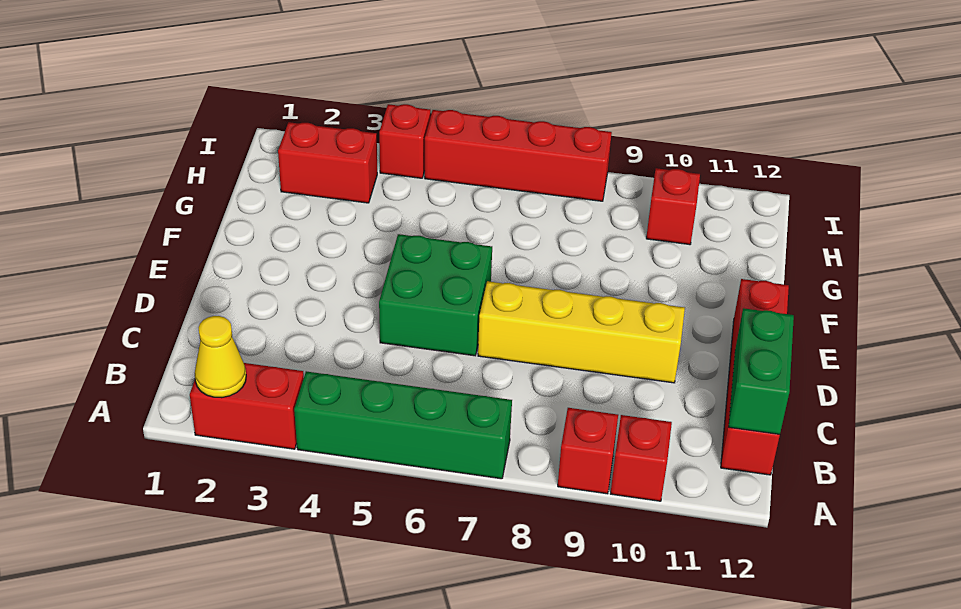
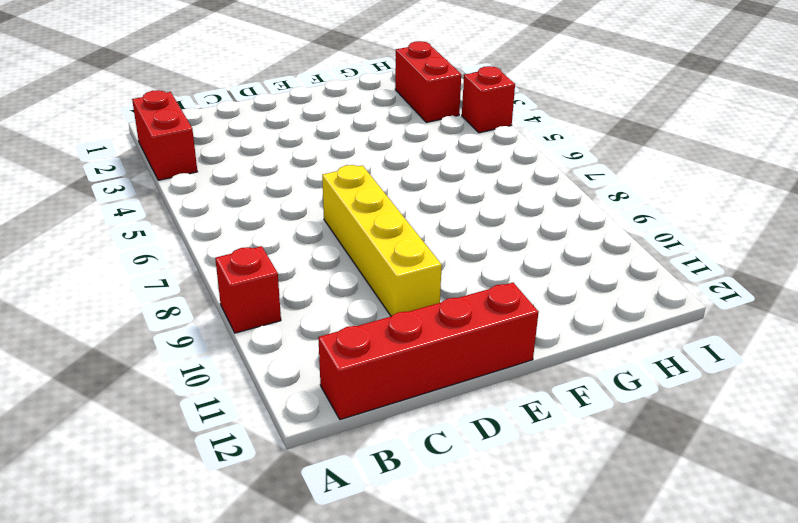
none -> green 1x4 brick [294,371,512,479]
none -> red 1x1 brick [610,415,672,501]
none -> green 2x2 brick [379,234,492,356]

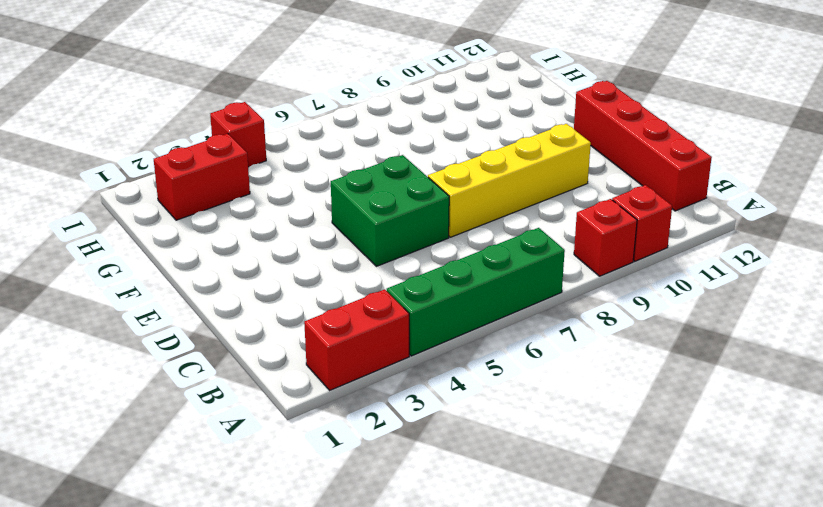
none -> red 1x1 brick [646,168,700,245]
none -> red 1x4 brick [425,110,612,201]
none -> yellow 1x1 cone [195,316,246,398]

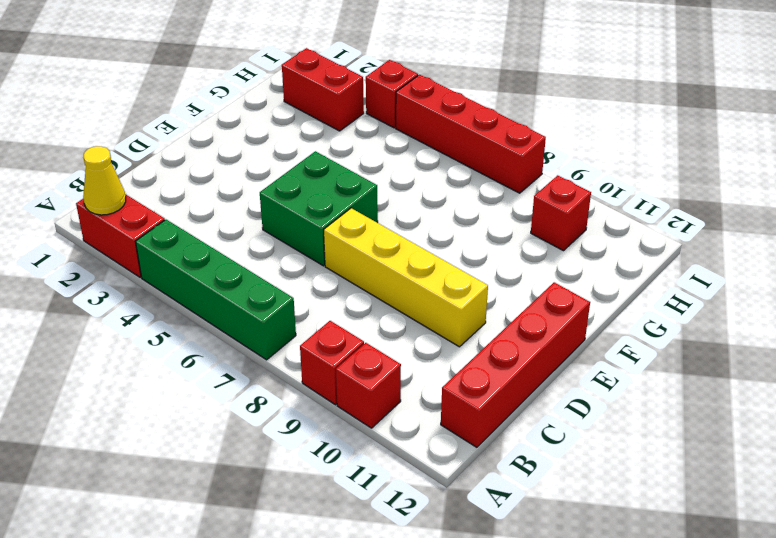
none -> green 1x2 brick [729,308,794,434]

